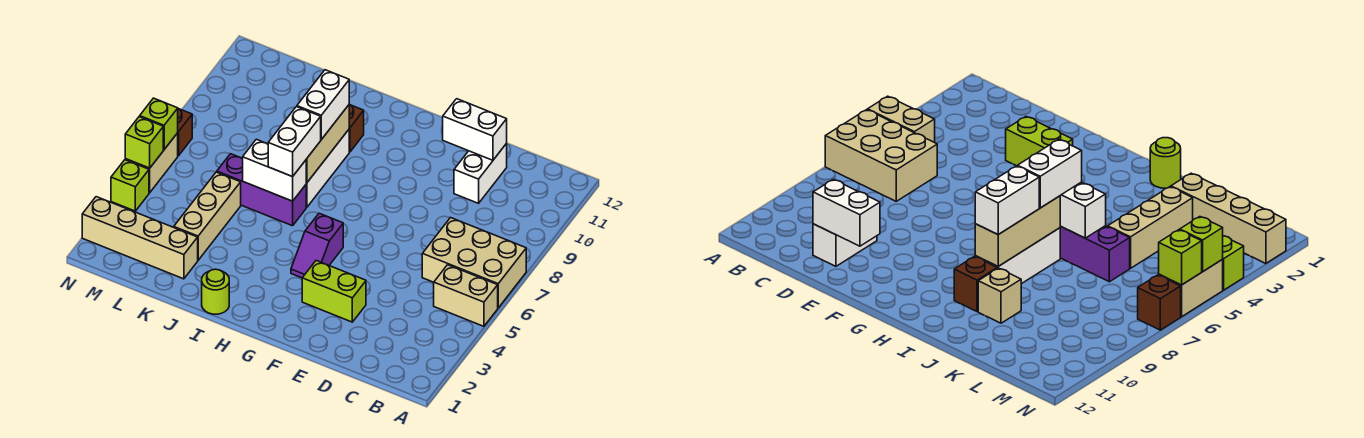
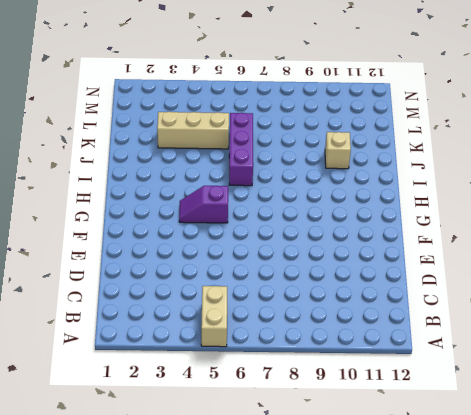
none -> tan 2x3 brick [422,218,526,308]
none -> white 1x2 brick [454,144,507,203]
none -> lime 1x2 brick [302,261,366,322]

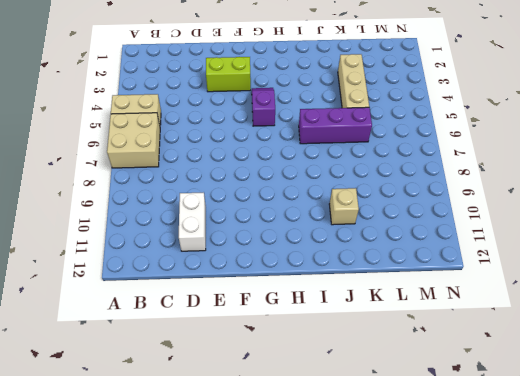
tan 2x2 brick [107,113,160,168] -> tan 2x3 brick [422,218,526,308]
none -> lime 1x1 round brick [202,269,229,314]
none -> white 1x3 brick [306,130,349,207]
none -> brown 1x1 brick [349,105,364,152]

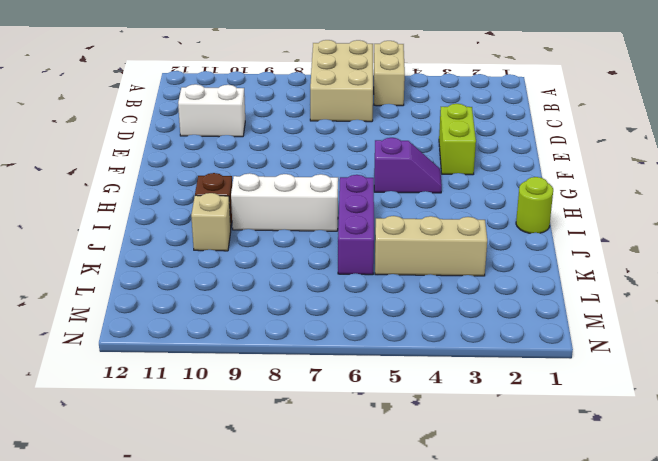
none -> tan 1x4 brick [82,197,198,279]
none -> lime 1x1 brick [111,160,149,211]
none -> tan 1x2 brick [125,133,178,193]

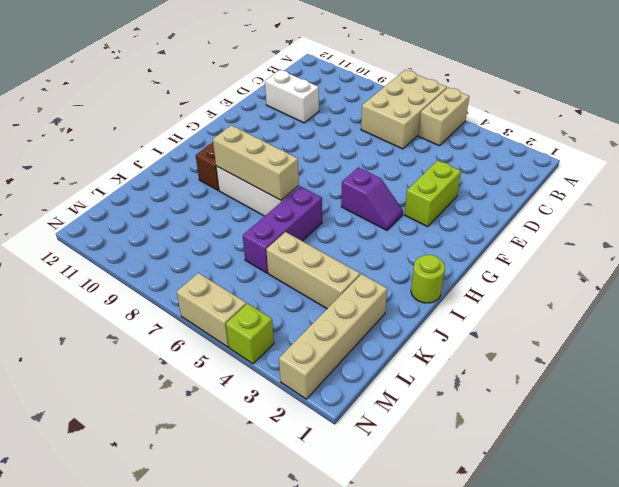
none -> tan 1x1 brick [978,268,1021,323]
none -> brown 1x1 brick [178,109,192,156]
none -> white 1x2 brick [443,99,507,160]

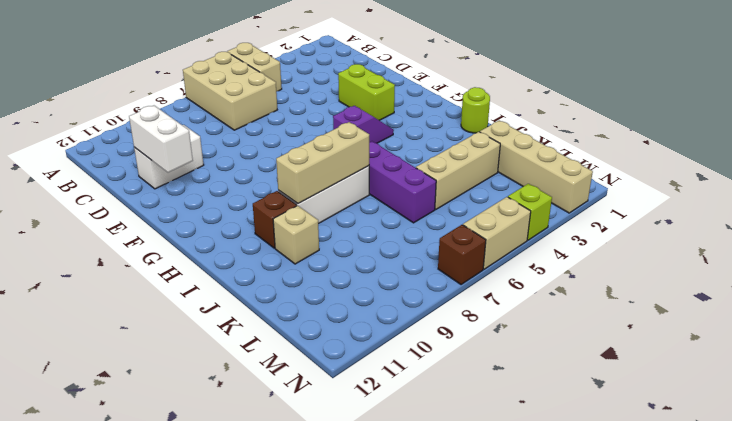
none -> white 1x2 brick [243,139,306,201]
none -> lime 1x1 brick [125,117,163,168]
none -> lime 1x1 brick [140,98,178,150]

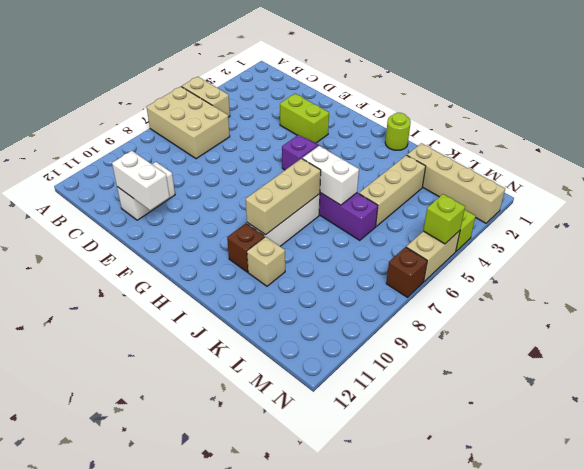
none -> lime 1x1 brick [140,98,178,150]
none -> white 1x2 brick [268,107,321,177]
none -> white 1x2 brick [297,70,349,140]

